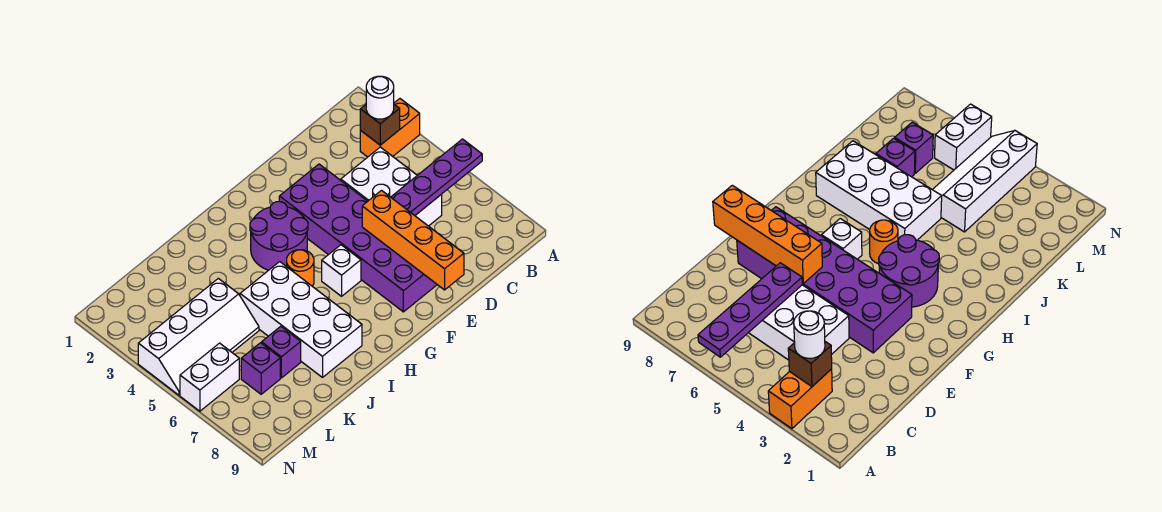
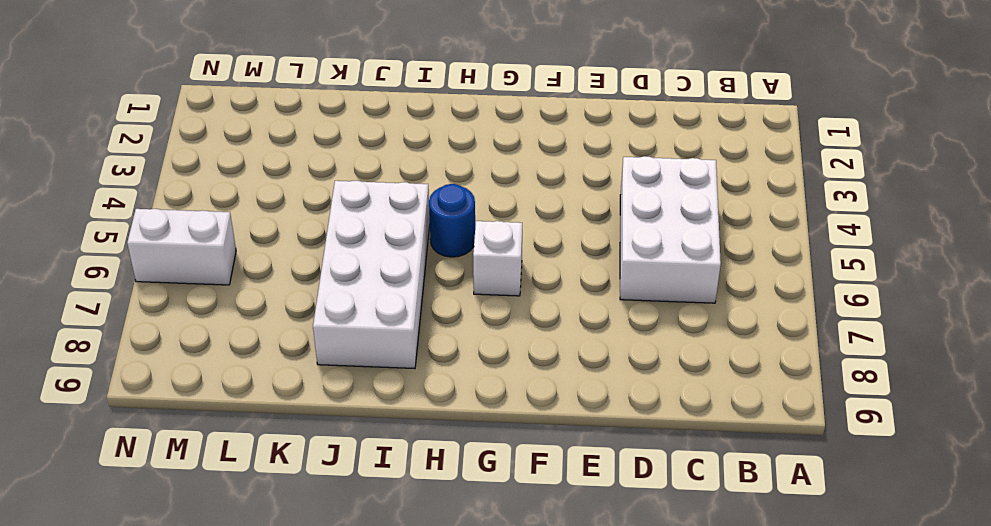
blue 1x1 round brick [429,184,475,257] -> orange 1x1 round brick [287,250,314,286]
none -> orange 1x2 brick [360,99,420,157]
none -> purple 2x6 brick [279,164,437,312]
none -> purple 2x2 round brick [250,202,308,270]

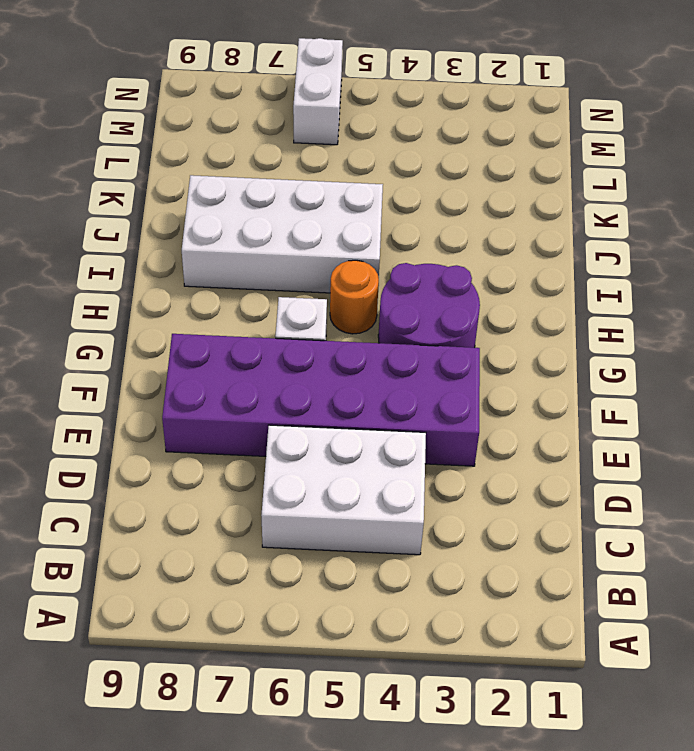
none -> orange 1x2 brick [360,99,420,157]
none -> white 2x4 slope [138,278,259,395]
none -> purple 1x1 brick [262,326,301,378]

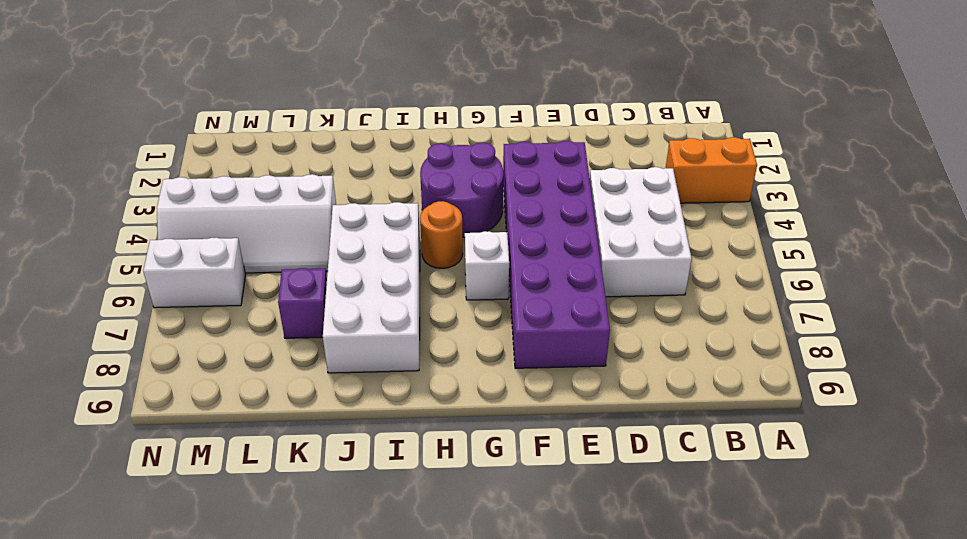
none -> purple 1x1 brick [241,343,280,394]
none -> purple 1x4 plate [391,139,482,216]
none -> brown 1x1 brick [360,104,400,145]

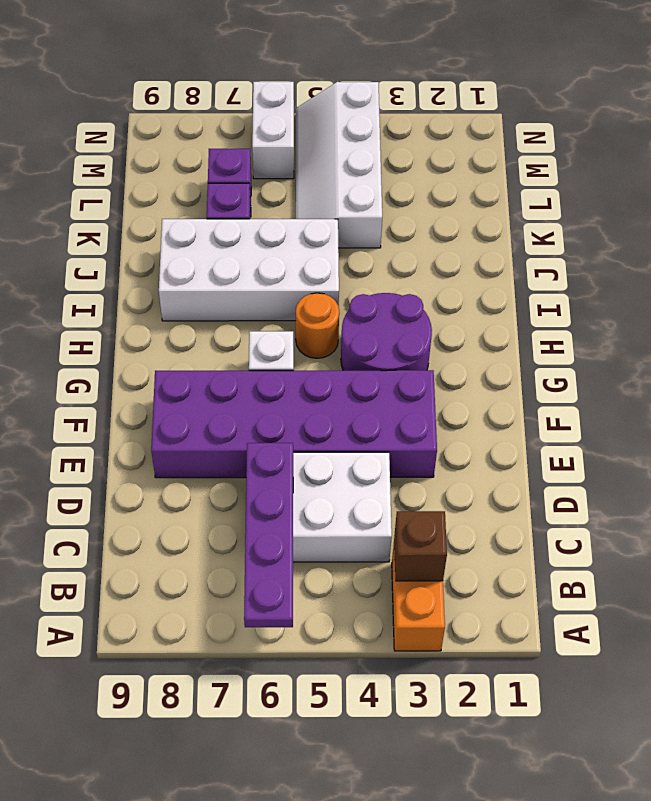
none -> orange 1x4 brick [362,191,464,290]
none -> white 1x1 round brick [366,76,394,119]

